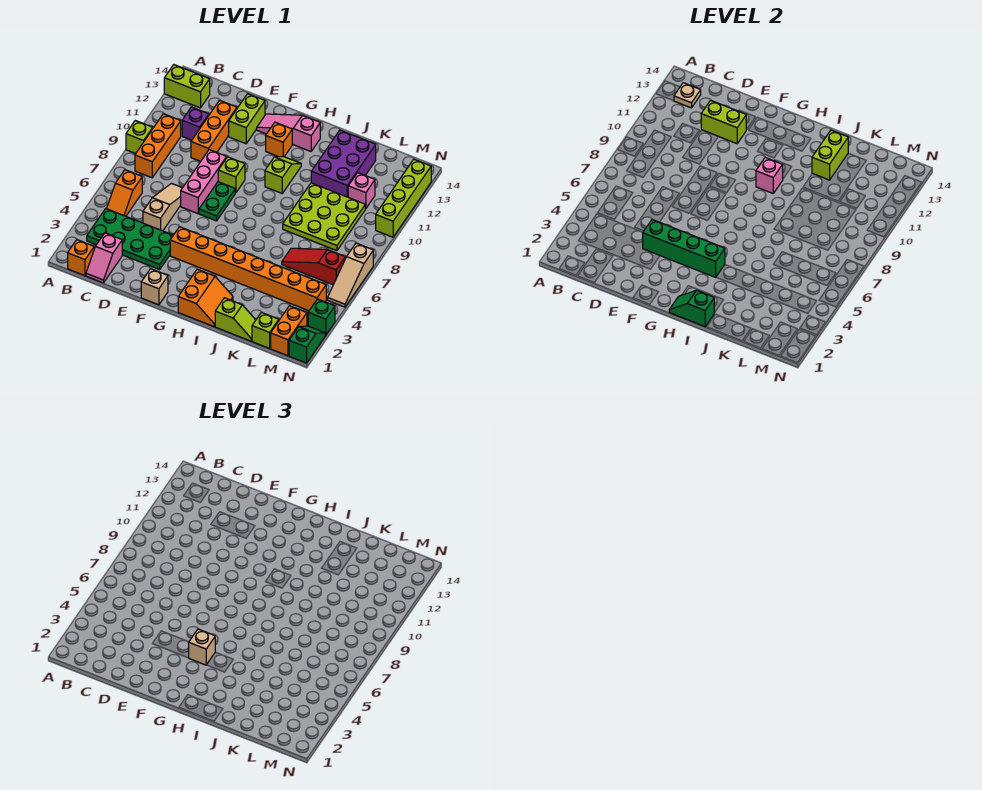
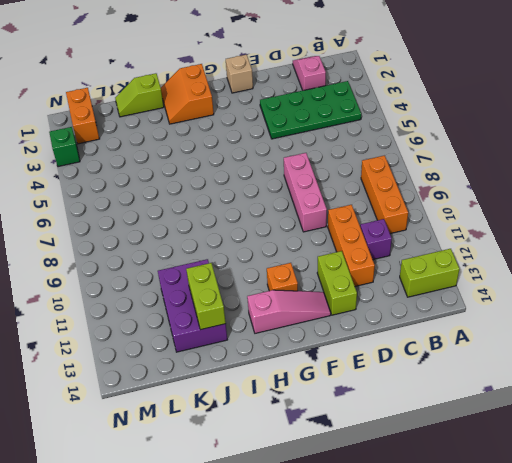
none -> lime 1x1 brick [126,120,153,154]
none -> orange 1x1 brick [68,240,94,276]
none -> orange 1x2 slope [107,170,142,216]
none -> tan 1x3 slope [143,183,182,231]

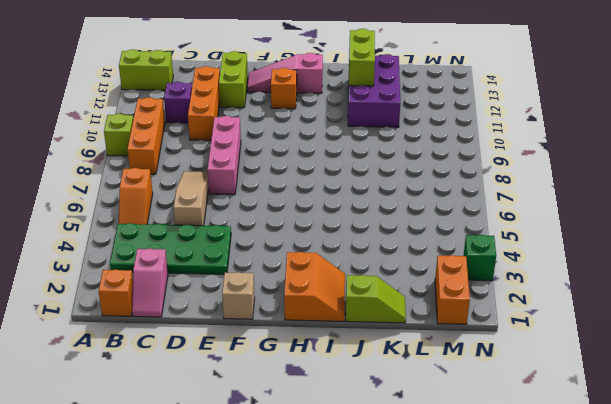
none -> orange 1x8 brick [170,227,326,311]
none -> green 1x2 plate [199,182,235,221]
none -> lime 1x1 brick [218,157,245,193]
none -> lime 1x2 slope [265,157,301,193]

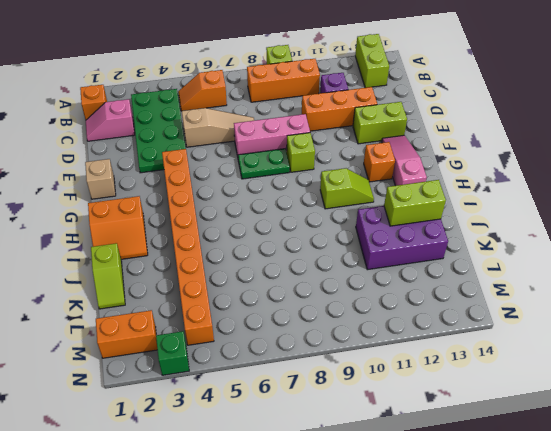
none -> lime 3x3 plate [283,183,365,251]
none -> red 1x3 slope [282,248,345,285]
none -> lime 1x1 brick [252,312,279,348]
none -> pink 1x1 brick [348,173,375,209]

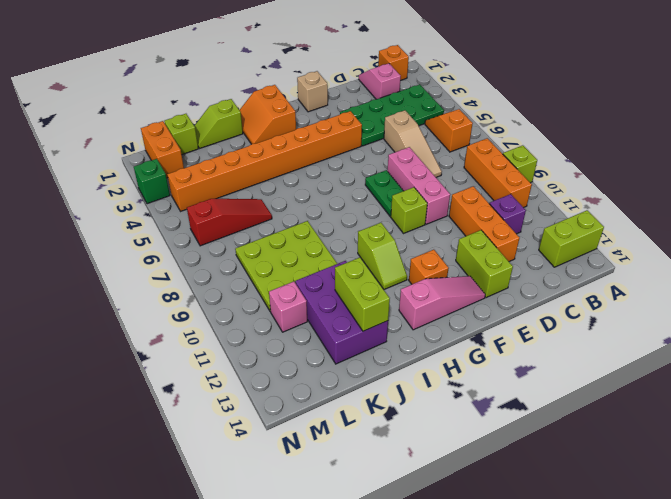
none -> green 1x2 slope [289,326,325,363]
none -> tan 1x3 slope [328,243,373,307]
none -> lime 1x4 brick [376,159,431,237]
none -> tan 1x1 plate [674,83,701,108]

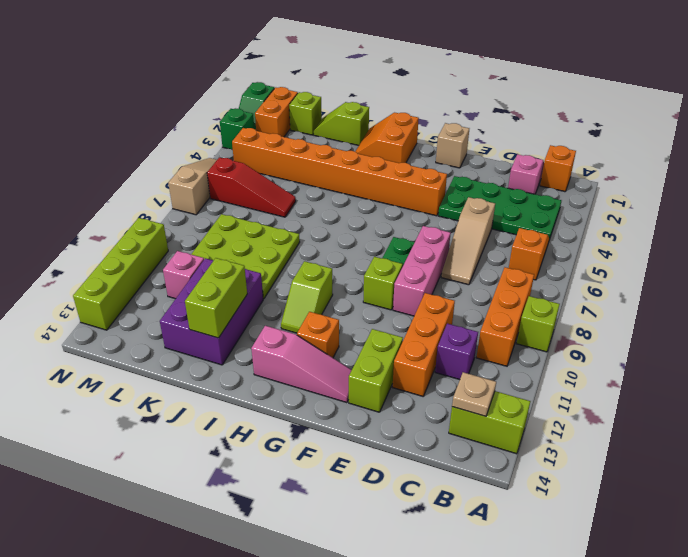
none -> lime 1x2 brick [701,100,746,144]
none -> green 1x4 brick [643,219,725,277]
none -> green 1x2 slope [669,290,714,327]
none -> pink 1x1 brick [756,157,783,193]

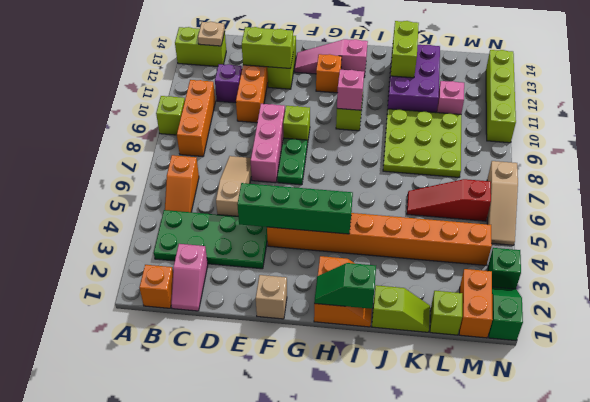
none -> tan 1x1 brick [189,629,215,665]

